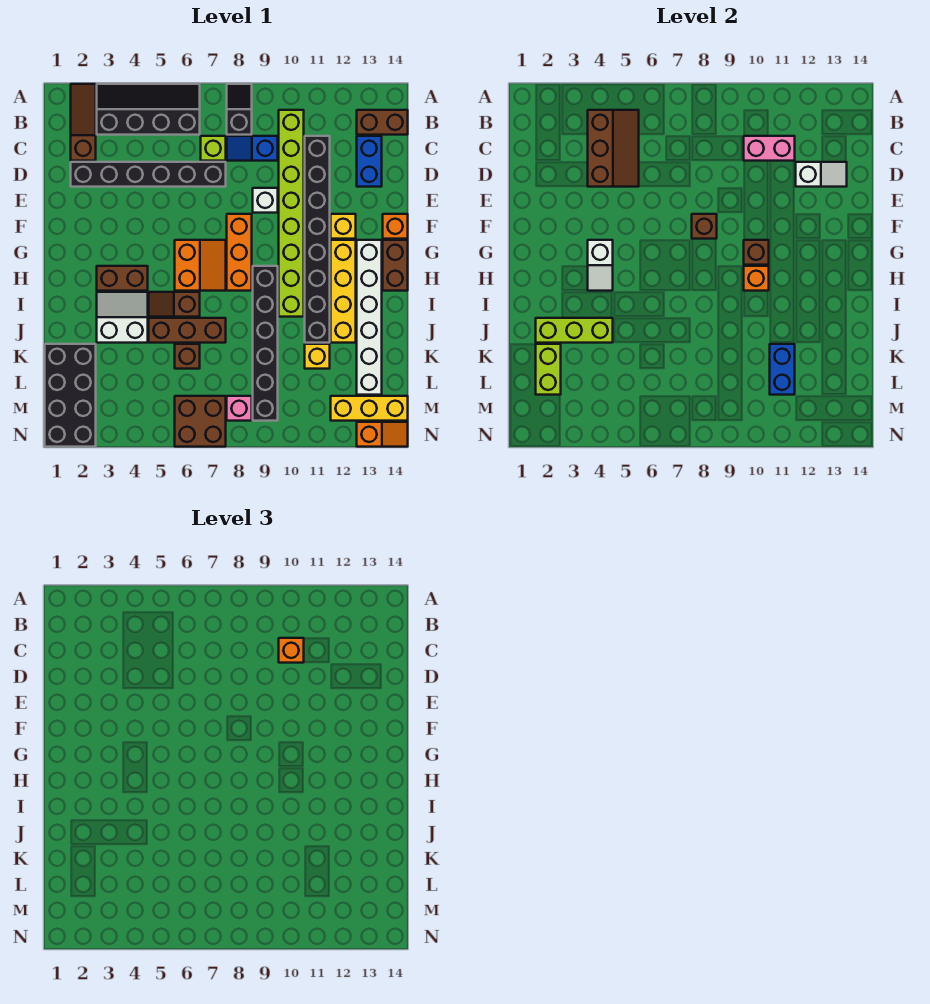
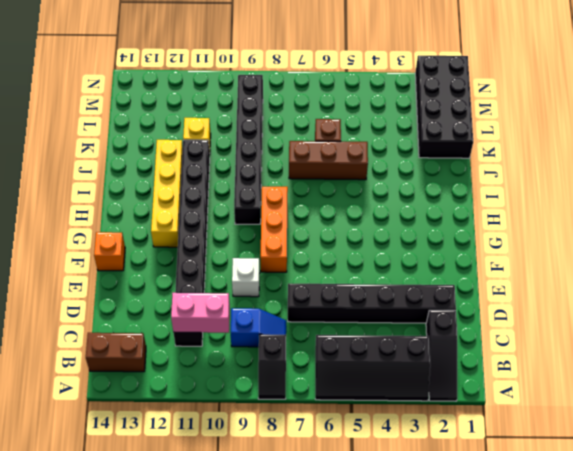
black 1x3 slope [426,310,457,401] -> brown 1x3 slope [71,84,96,161]
none -> lime 1x8 brick [279,110,304,317]
none -> lime 1x1 brick [201,136,226,161]
none -> blue 1x2 brick [357,136,382,187]
none -> yellow 1x1 brick [331,214,356,239]

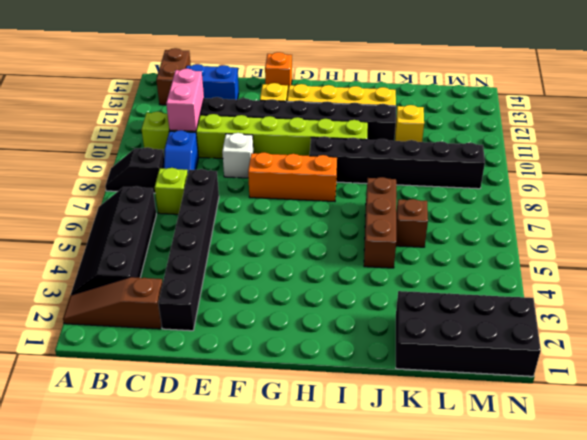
none -> orange 2x2 slope [175,240,226,291]
none -> white 1x6 brick [357,240,382,395]
none -> brown 1x2 brick [383,240,408,291]
none -> brown 1x2 brick [97,266,148,291]

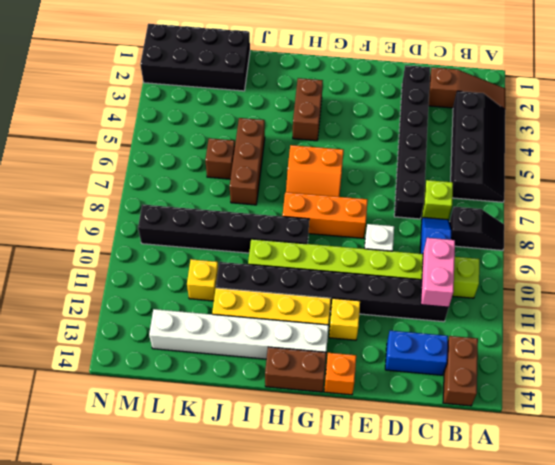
none -> white 2x2 slope [97,292,148,343]
none -> brown 1x2 slope [149,292,200,317]
none -> brown 2x2 brick [175,396,226,447]
none -> pink 1x1 brick [227,396,252,421]

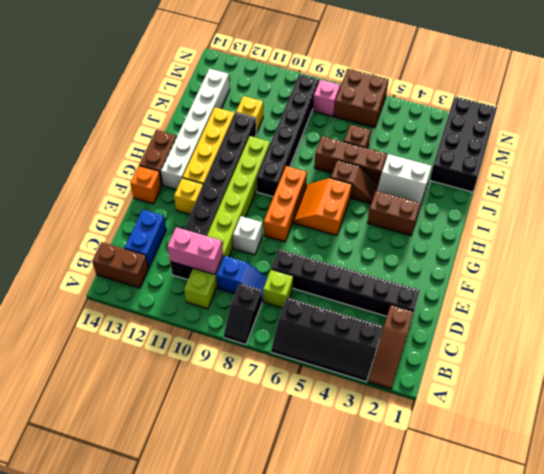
none -> yellow 1x3 brick [331,396,408,421]
none -> orange 1x2 slope [357,422,408,447]
none -> brown 2x3 slope [588,110,639,187]
none -> white 1x2 slope [796,162,847,187]

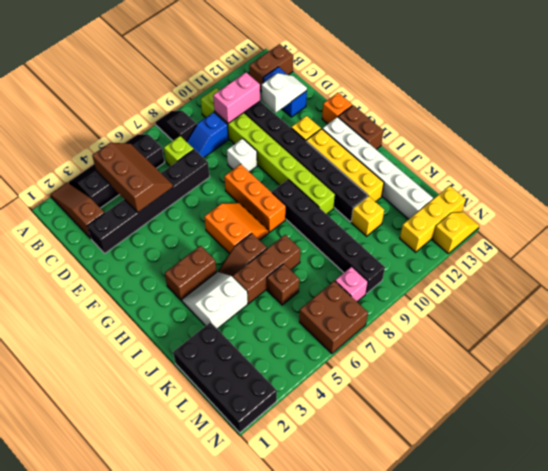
yellow 1x2 slope [432,212,479,253] -> orange 1x2 slope [357,422,408,447]
none -> brown 1x1 brick [692,214,717,239]
none -> white 1x2 slope [588,240,613,291]
none -> brown 1x1 brick [744,240,769,265]
none -> orange 1x1 brick [744,266,769,291]

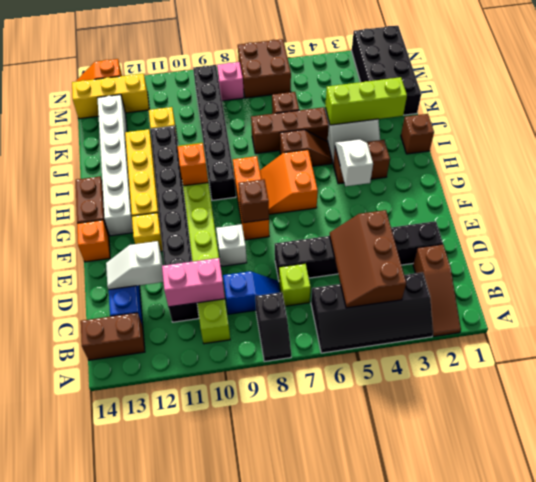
brown 1x1 brick [401,114,434,154] -> brown 1x1 brick moved to [744,240,769,265]
none -> lime 1x2 brick [536,344,561,395]
none -> blue 1x2 brick [770,344,795,395]
none -> orange 1x1 brick [279,638,304,663]

